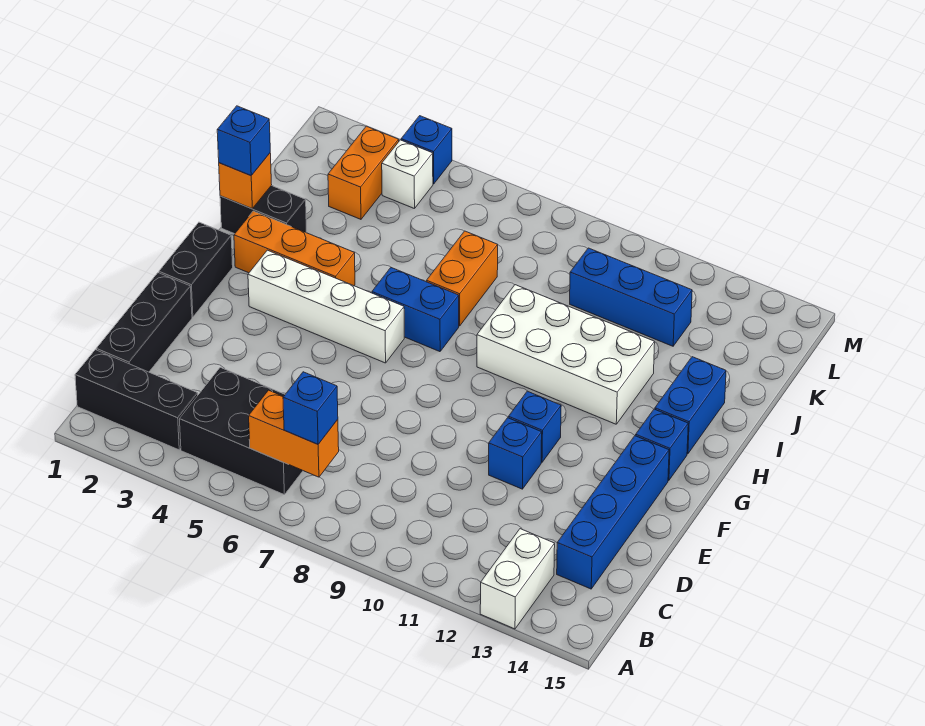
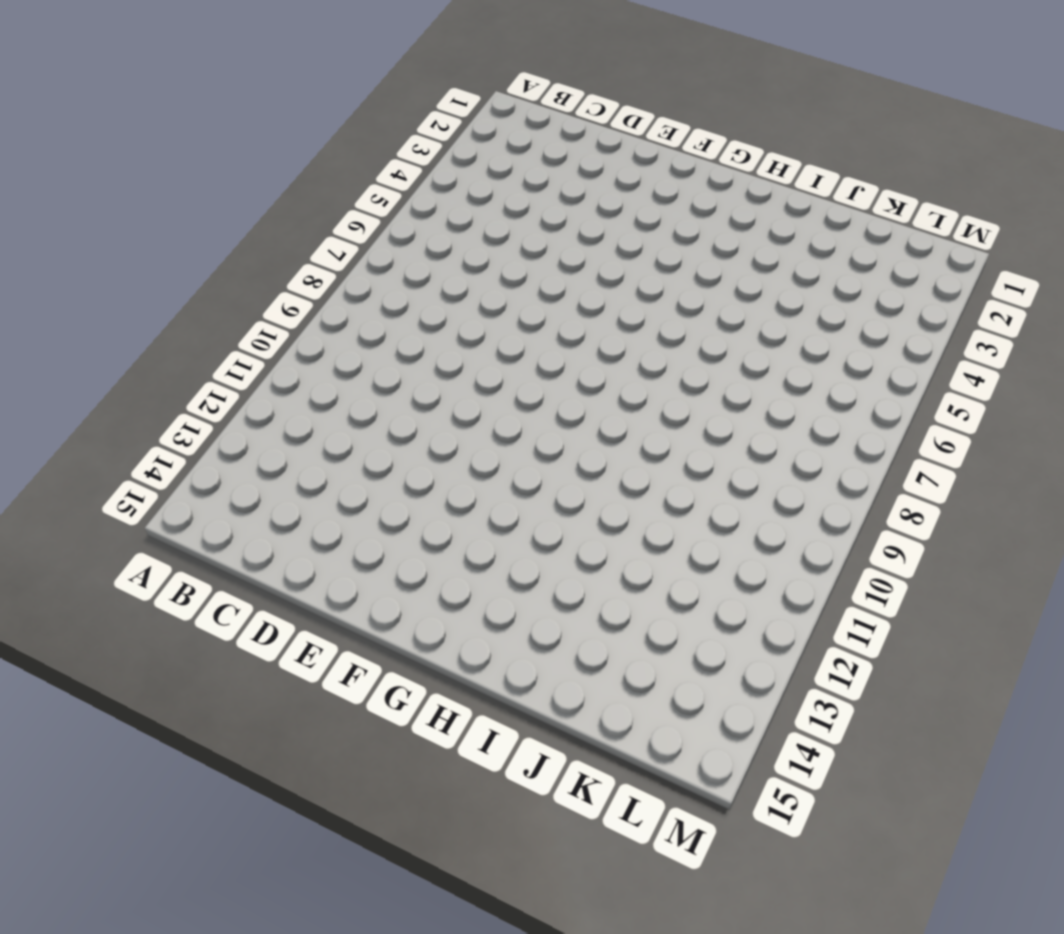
none -> white 1x2 brick [480,529,555,629]
none -> black 1x3 brick [75,350,198,450]
none -> black 2x3 brick [180,367,303,494]

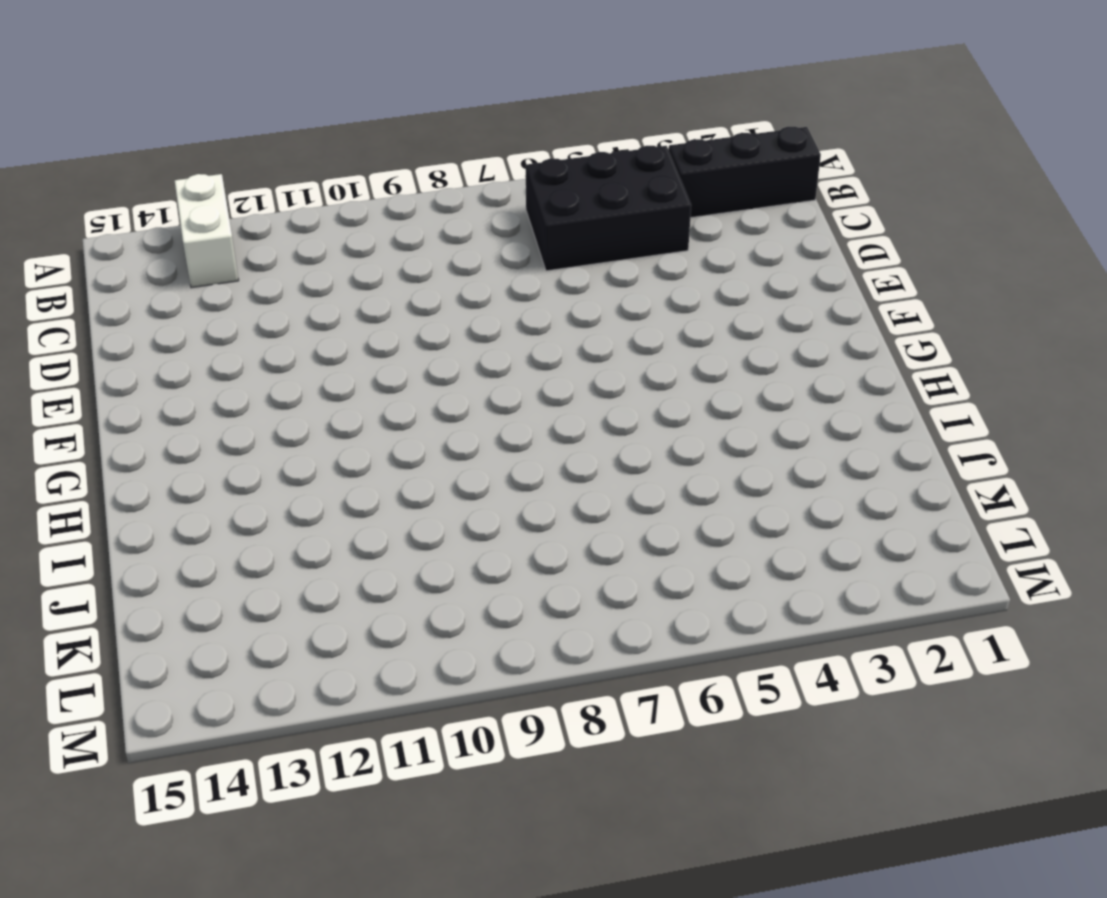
none -> black 1x3 brick [96,273,192,372]
none -> blue 1x4 brick [557,436,669,589]
none -> blue 1x1 brick [489,418,542,489]

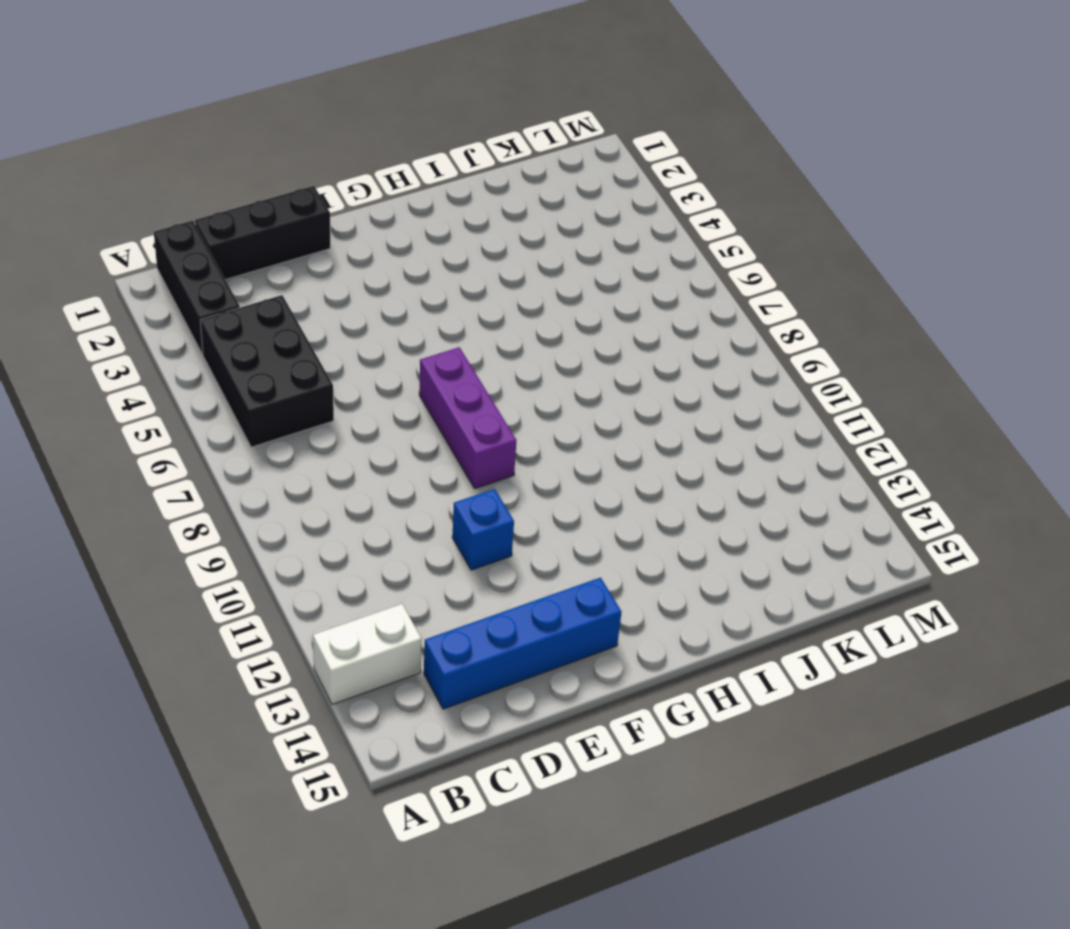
purple 1x3 brick [419,347,516,489] -> none
none -> black 1x2 brick [159,222,233,317]
none -> blue 1x1 brick [508,391,561,462]
none -> white 1x4 brick [248,250,404,363]

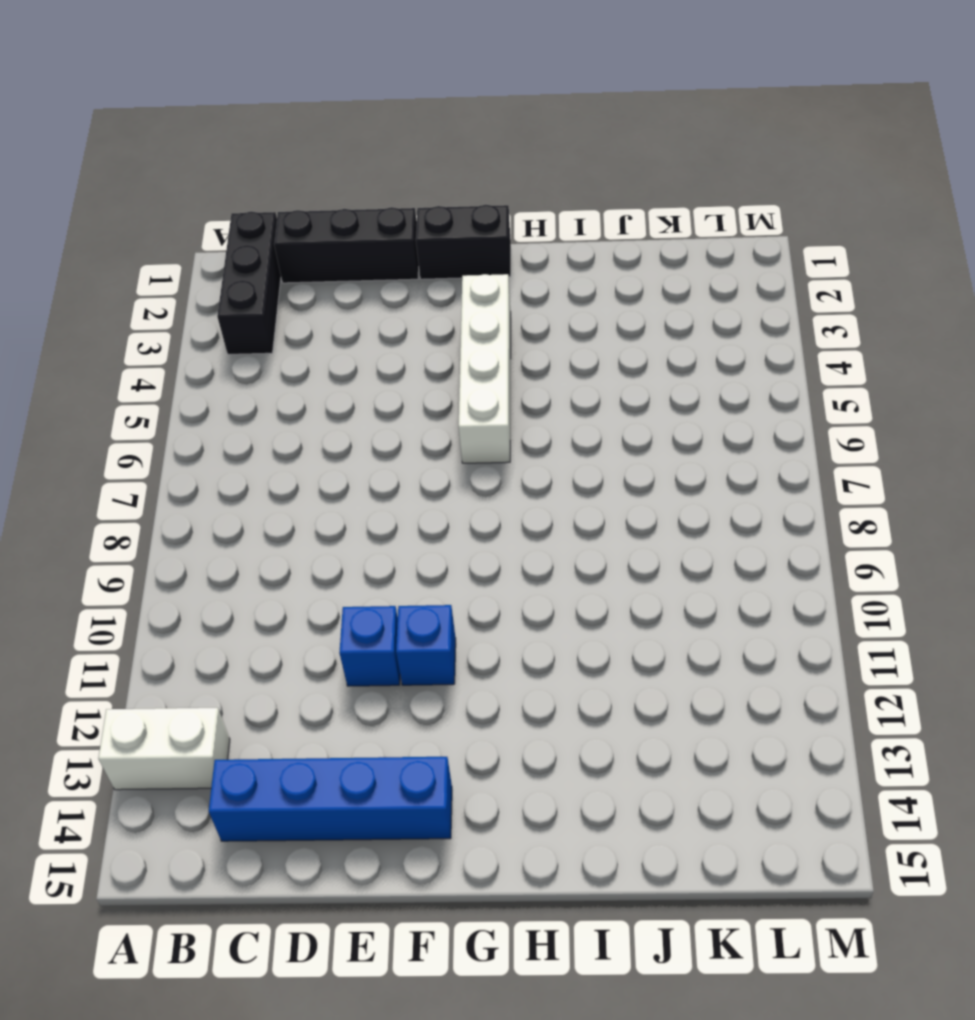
none -> black 2x3 brick [180,367,303,494]
none -> blue 1x1 brick [636,409,688,481]
none -> orange 1x3 brick [234,211,355,286]

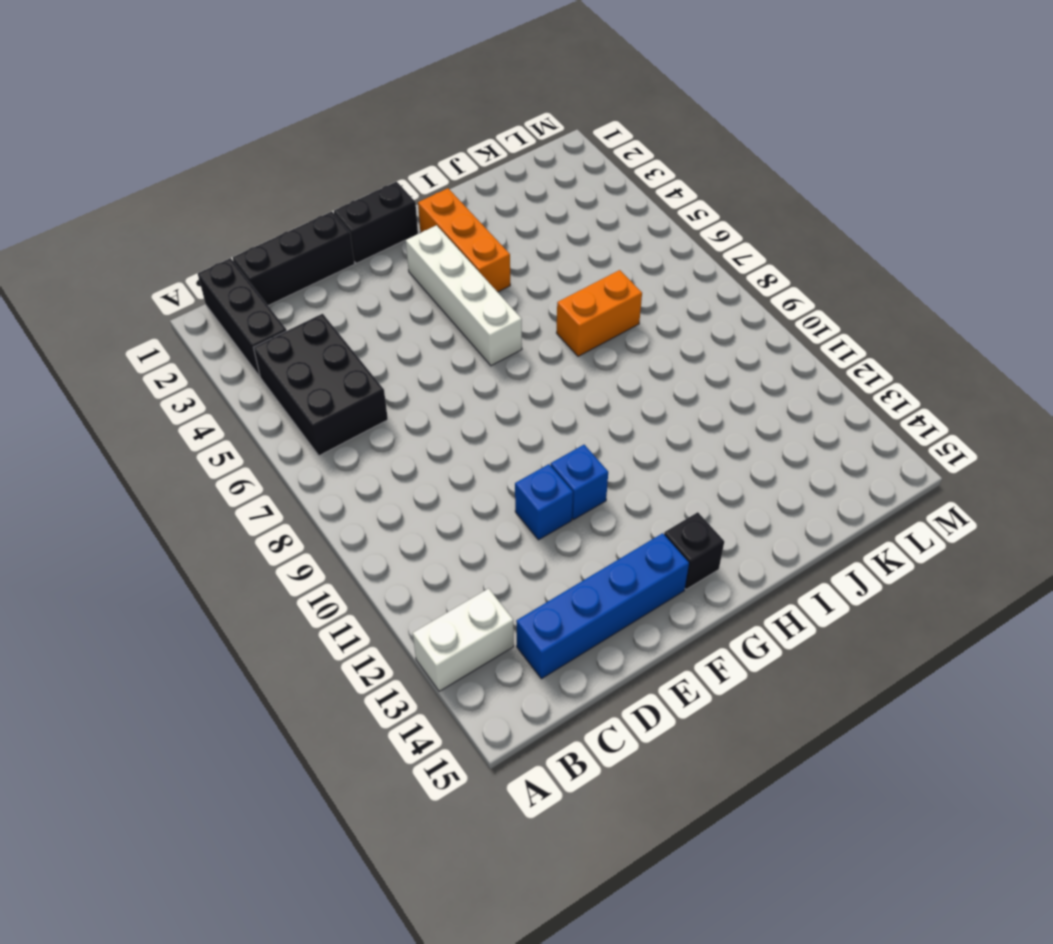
black 1x1 brick [664,512,724,589] -> blue 1x1 brick [636,409,688,481]
none -> blue 1x2 brick [372,268,459,352]
none -> white 2x4 brick [477,285,655,424]
none -> blue 1x2 brick [655,357,726,454]

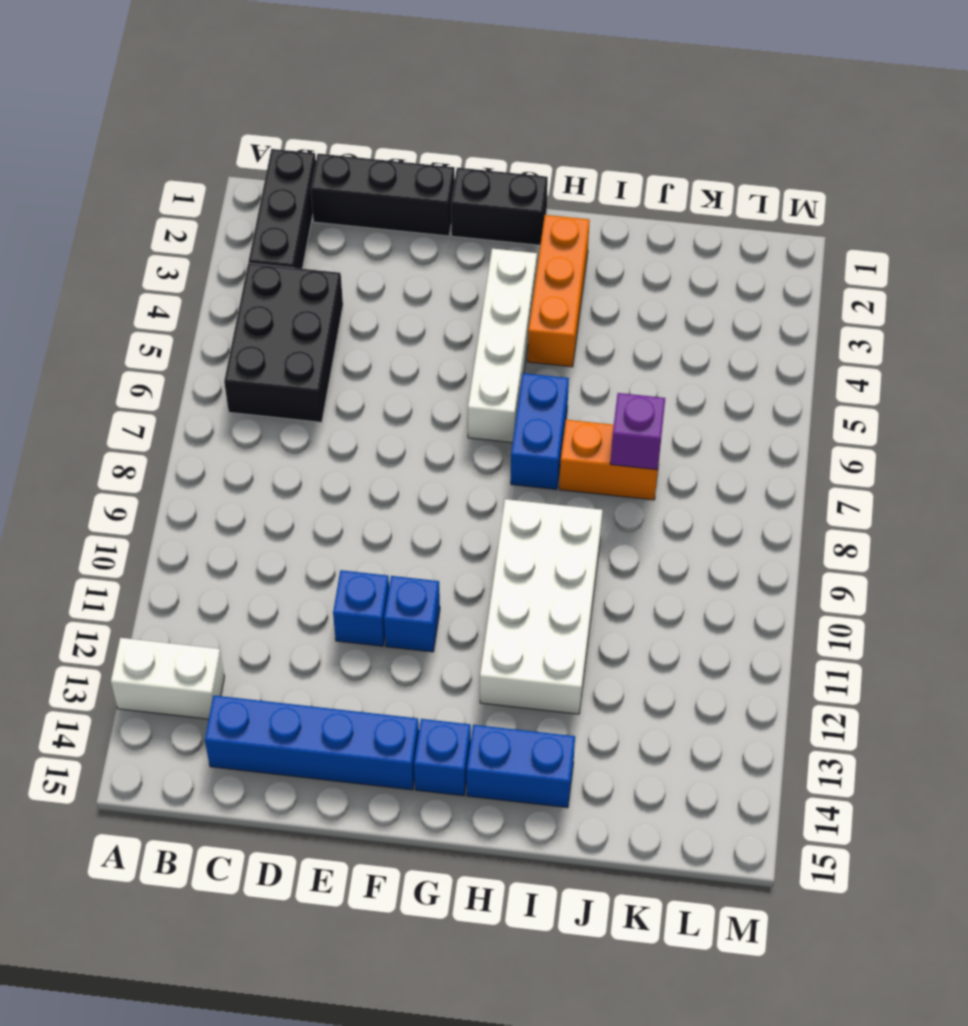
purple 1x1 brick [610,393,665,470] -> none
none -> black 1x2 brick [220,185,306,234]
none -> orange 1x2 brick [328,126,399,219]
none -> blue 1x3 brick [570,248,692,346]

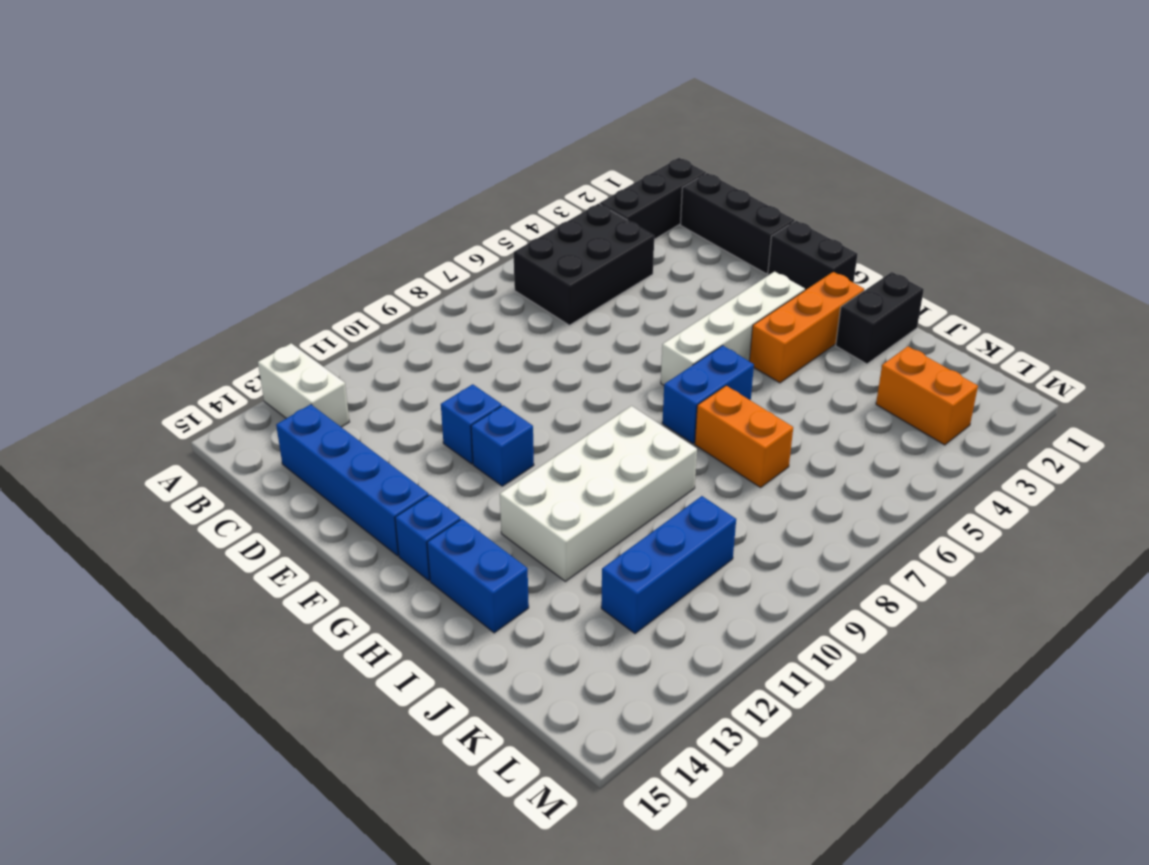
none -> white 1x1 brick [382,140,433,209]
none -> blue 1x1 brick [401,116,452,184]
none -> orange 1x2 brick [249,390,339,477]

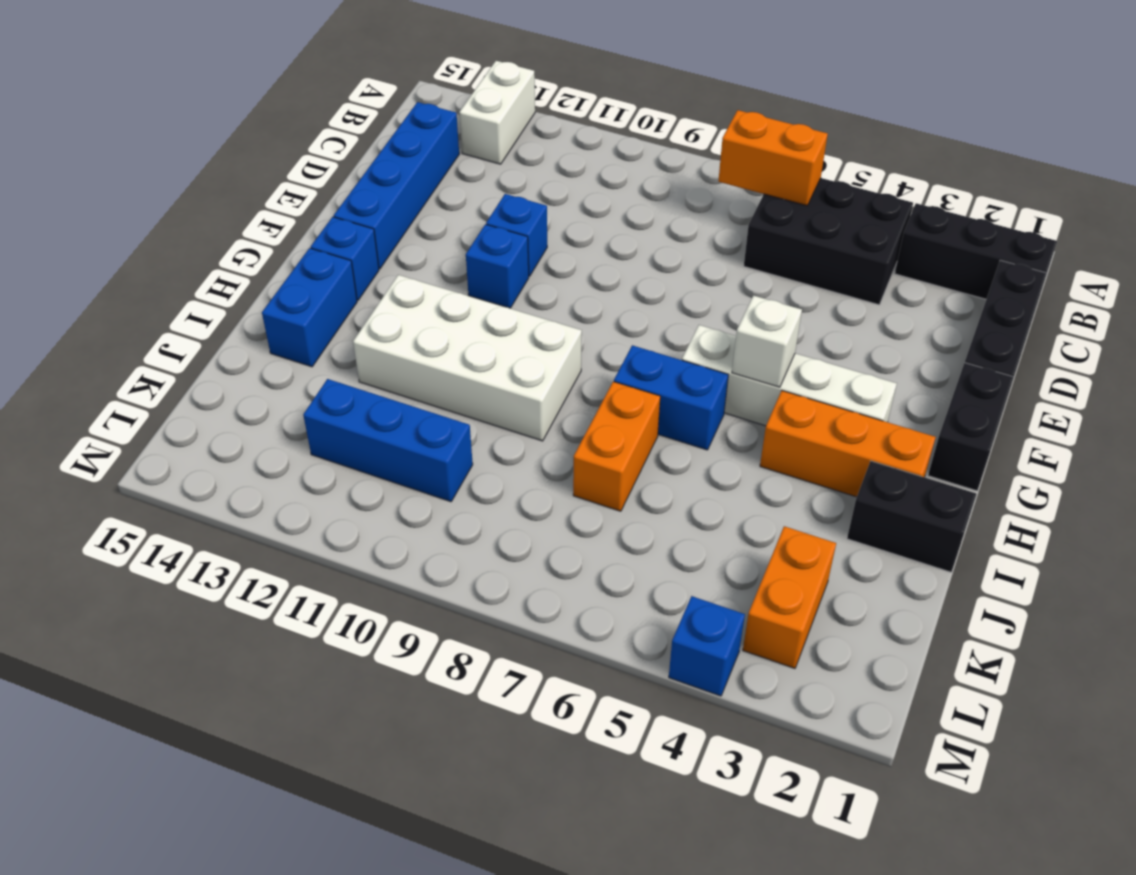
white 1x1 brick [732,296,802,387] -> white 1x1 brick moved to [382,140,433,209]
none -> orange 1x1 brick [219,153,272,209]
none -> blue 1x1 brick [283,372,338,444]
none -> blue 1x1 brick [217,106,270,176]

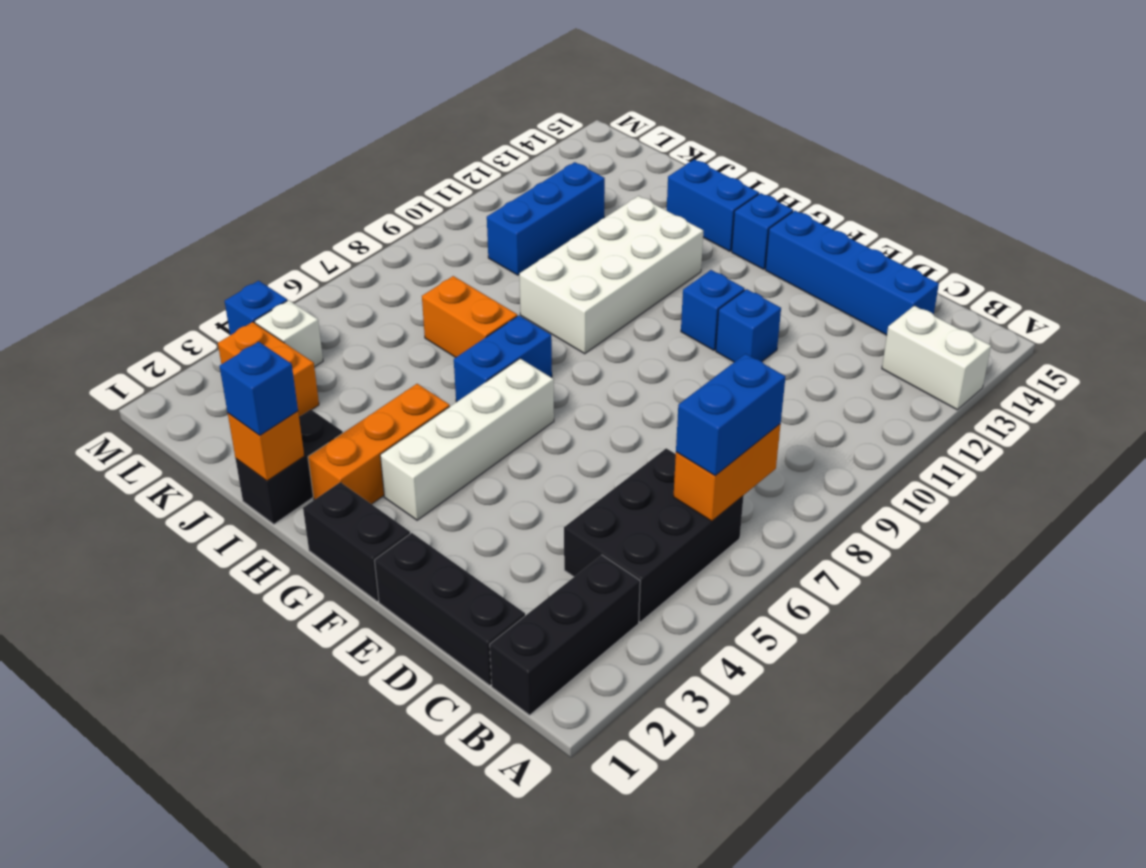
blue 1x2 brick [676,354,785,476] -> blue 1x1 brick [283,372,338,444]

